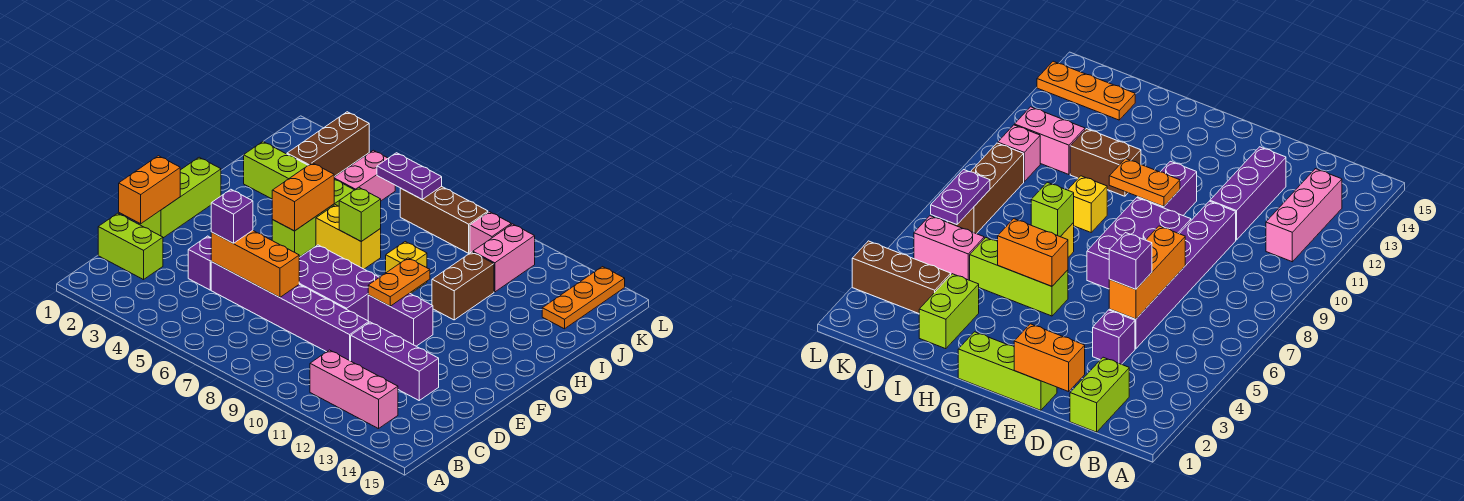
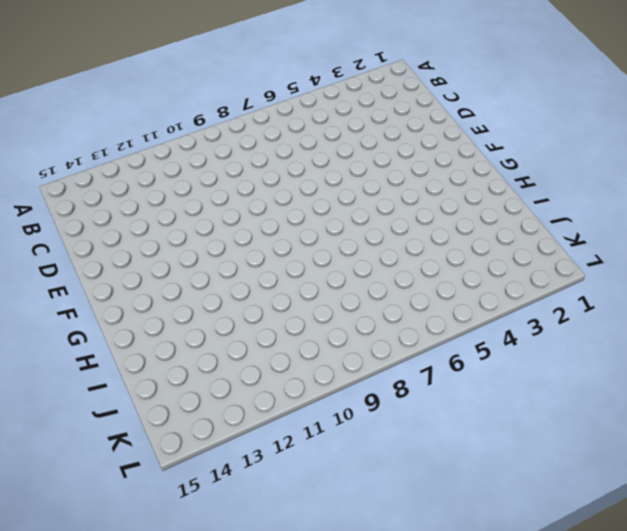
none -> pink 1x3 brick [310,350,398,429]
none -> lime 1x2 brick [98,213,163,280]
none -> purple 1x1 brick [188,236,212,290]

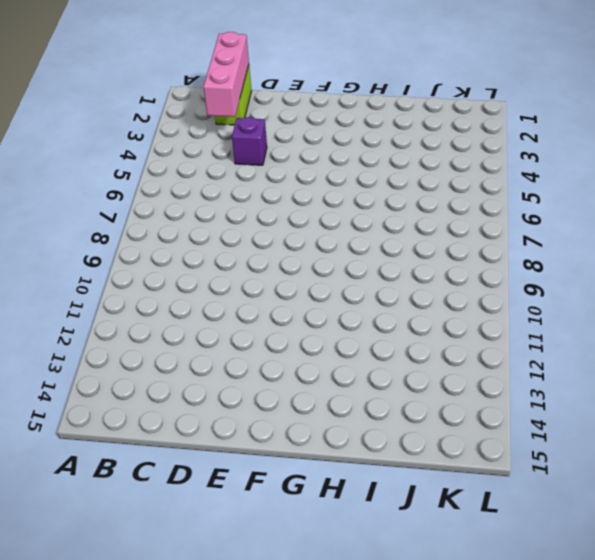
pink 1x3 brick [203,32,249,117] -> pink 1x3 brick moved to [310,350,398,429]
none -> purple 1x6 brick [211,262,369,361]
none -> purple 1x3 brick [351,322,439,400]
none -> lime 1x3 brick [139,157,221,238]

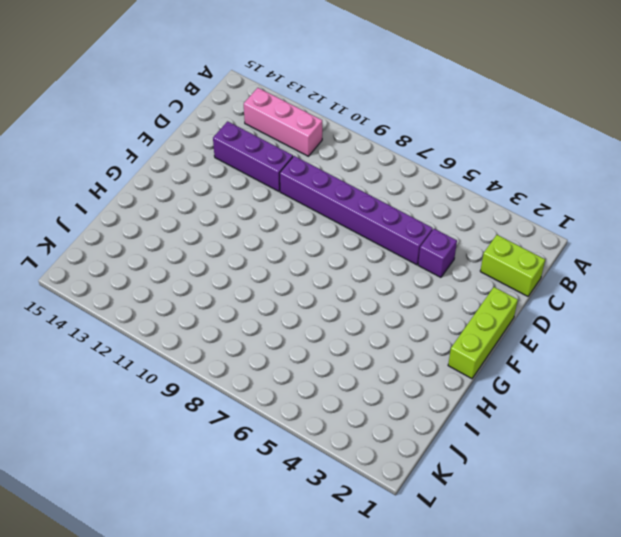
none -> purple 2x3 brick [299,245,379,321]
none -> purple 1x2 brick [368,293,433,346]
none -> lime 1x3 brick [272,179,354,257]

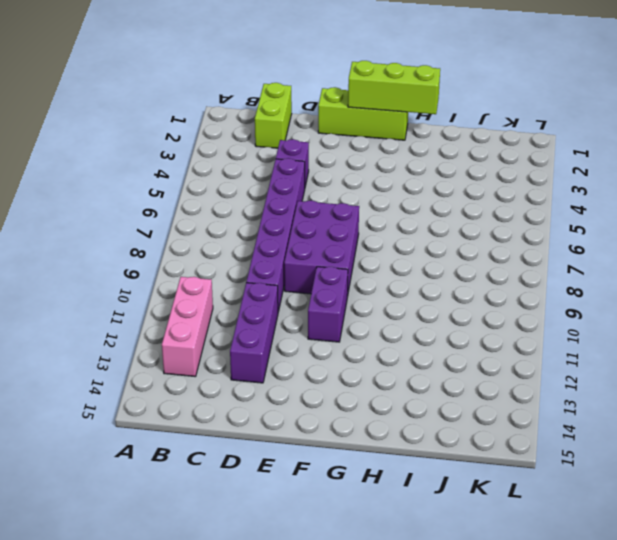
lime 1x3 brick [348,61,440,114] -> lime 1x3 brick moved to [272,179,354,257]
none -> yellow 1x2 brick [316,205,381,269]
none -> yellow 1x1 brick [386,242,427,294]
none -> brown 1x2 brick [432,252,494,320]

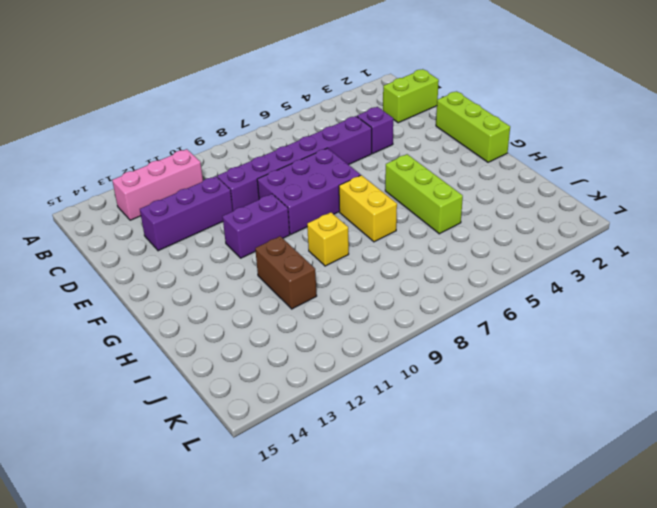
yellow 1x2 brick [339,175,397,242] -> yellow 1x2 brick turned to [316,205,381,269]
none -> lime 1x2 brick [244,142,308,199]
none -> brown 1x3 brick [287,112,369,177]
none -> pink 1x2 brick [334,150,395,201]

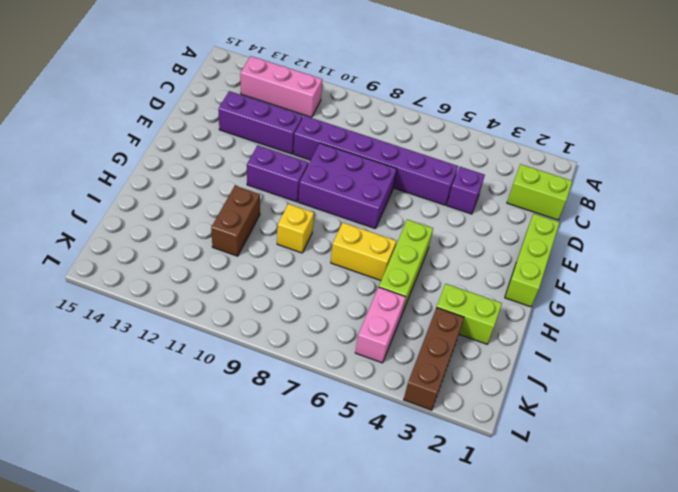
none -> pink 1x2 brick [473,224,535,292]
none -> orange 1x3 plate [542,267,625,329]
none -> brown 1x3 brick [400,186,488,253]

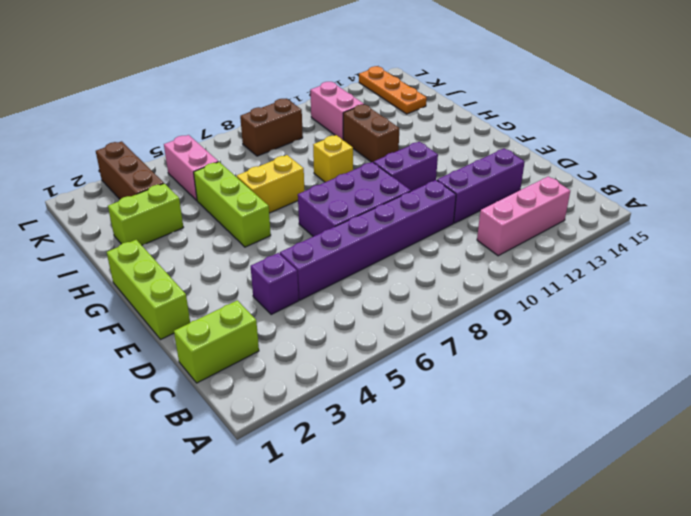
brown 1x2 brick [240,99,303,156] -> brown 1x3 brick [400,186,488,253]
none -> pink 1x1 brick [470,212,511,253]
none -> orange 1x2 brick [119,156,180,224]
none -> orange 1x3 brick [211,230,299,297]

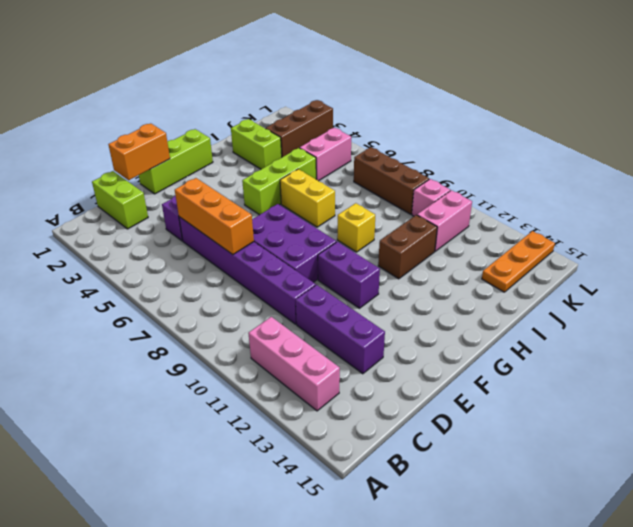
none -> orange 1x2 plate [368,258,430,306]
none -> orange 1x2 brick [272,163,334,231]
none -> lime 1x1 brick [339,187,381,241]

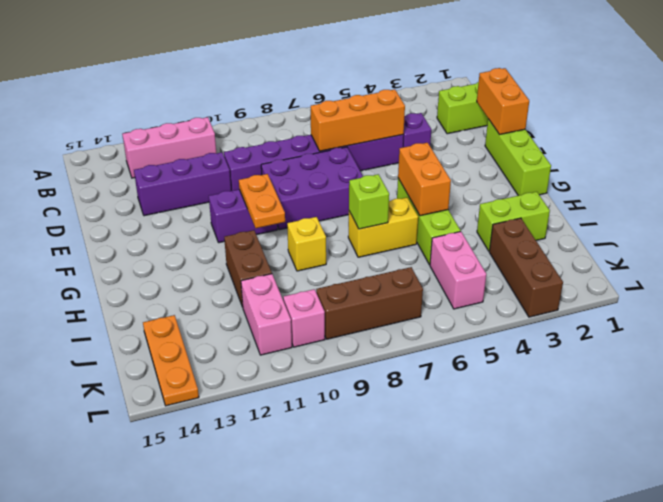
none -> purple 1x2 plate [377,153,442,199]
none -> purple 1x1 brick [211,189,253,243]

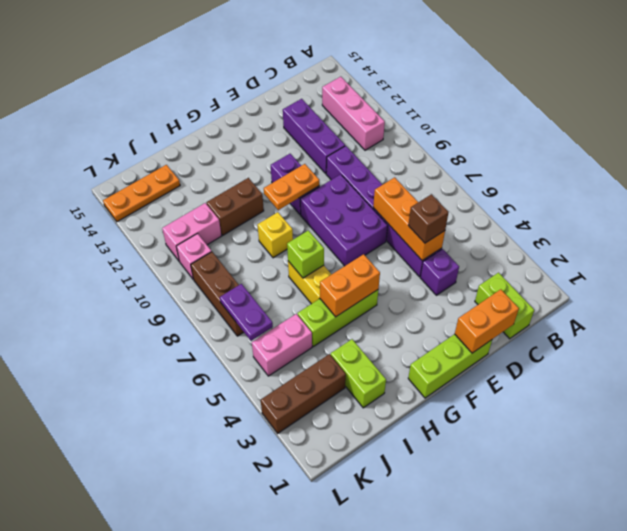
brown 1x1 brick [408,194,449,243] -> purple 1x1 brick [211,189,253,243]

